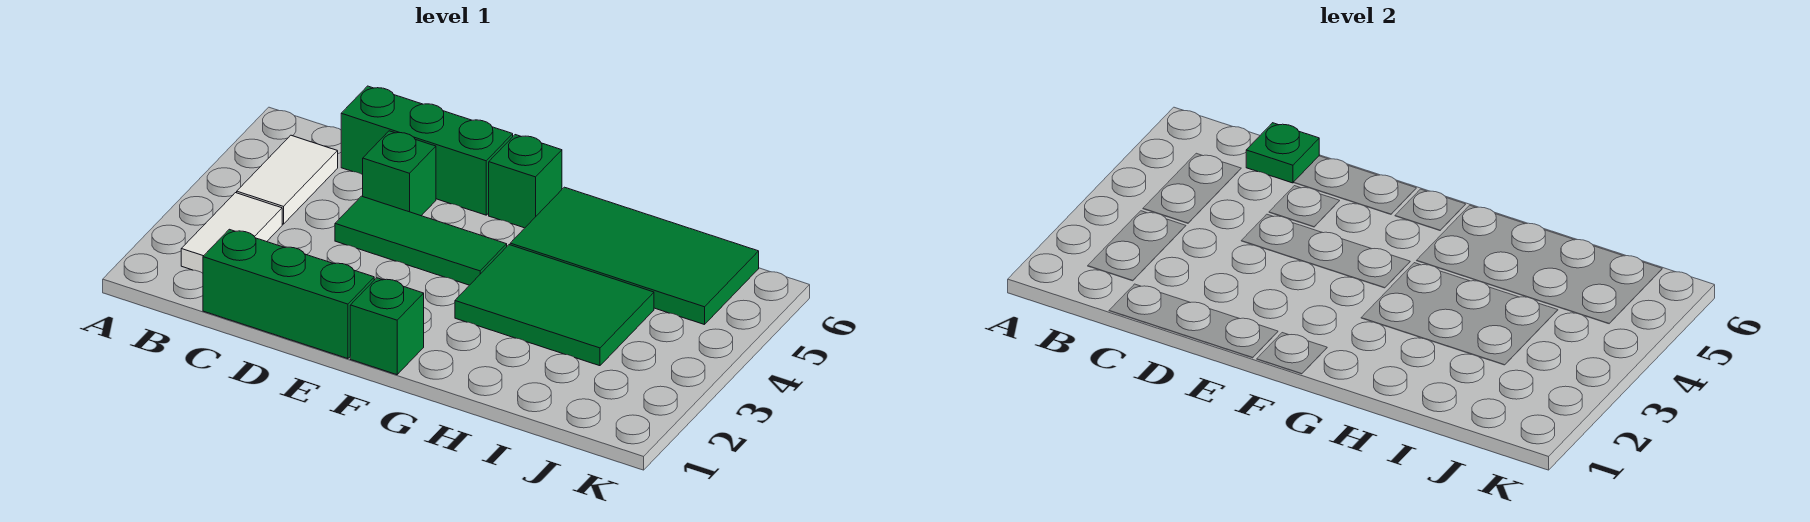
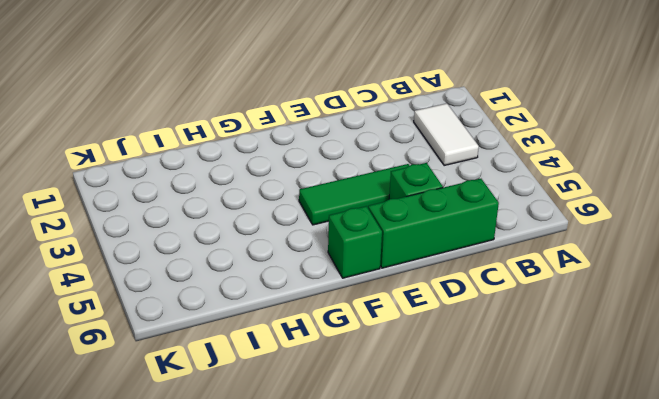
none -> white 1x2 tile [237,135,338,224]
none -> green 1x3 brick [203,229,374,359]

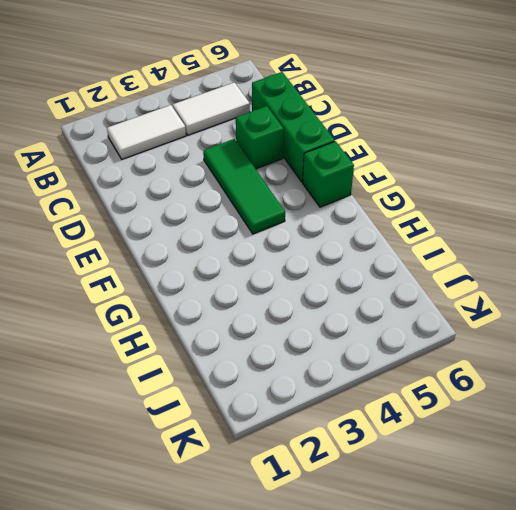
none -> green 1x3 brick [203,229,374,359]
none -> green 1x1 brick [350,278,424,375]

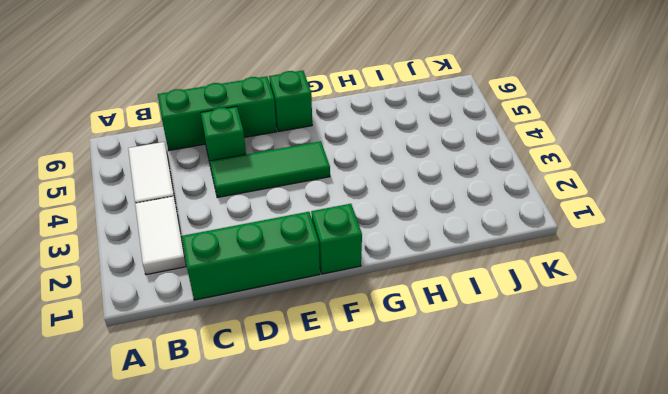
none -> green 2x3 tile [455,245,654,366]
none -> green 2x4 tile [510,187,759,325]

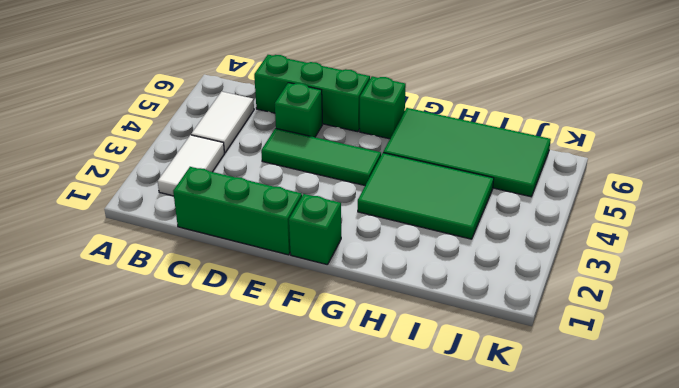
none -> green 1x1 plate [1246,123,1319,183]

